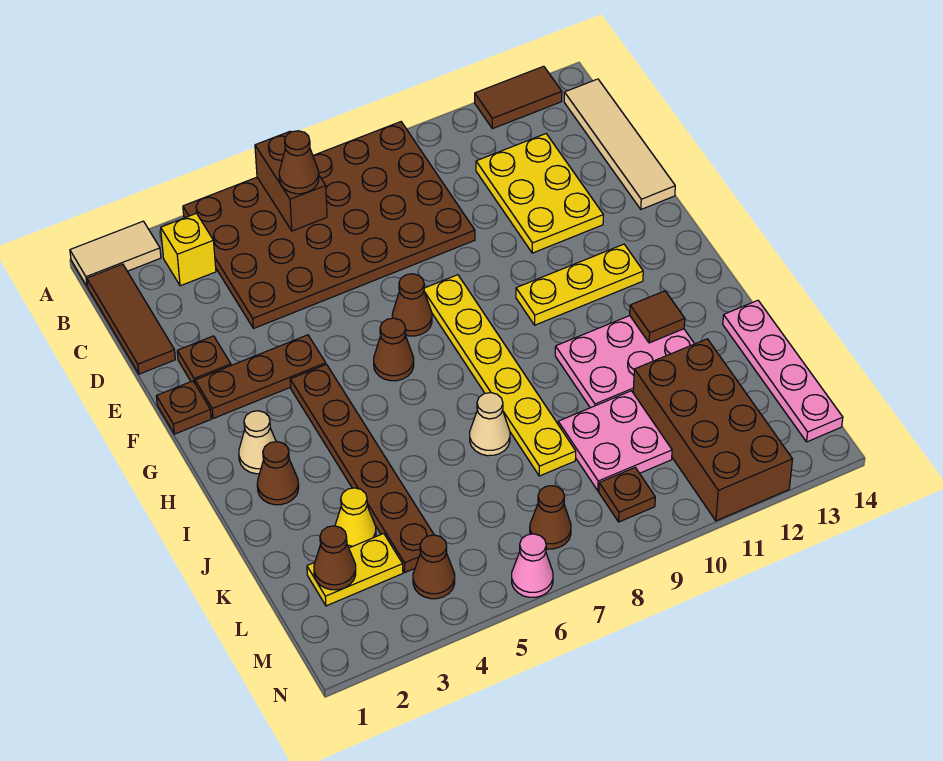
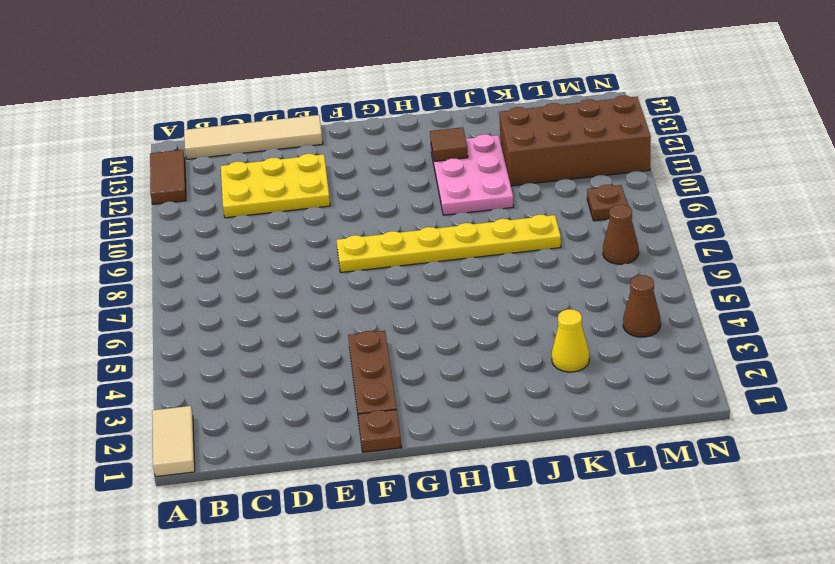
none -> brown 4x6 plate [183,122,475,329]
none -> brown 1x3 tile [87,264,175,374]
none -> yellow 1x1 brick [161,213,216,286]
none -> brown 1x1 plate [177,336,231,383]

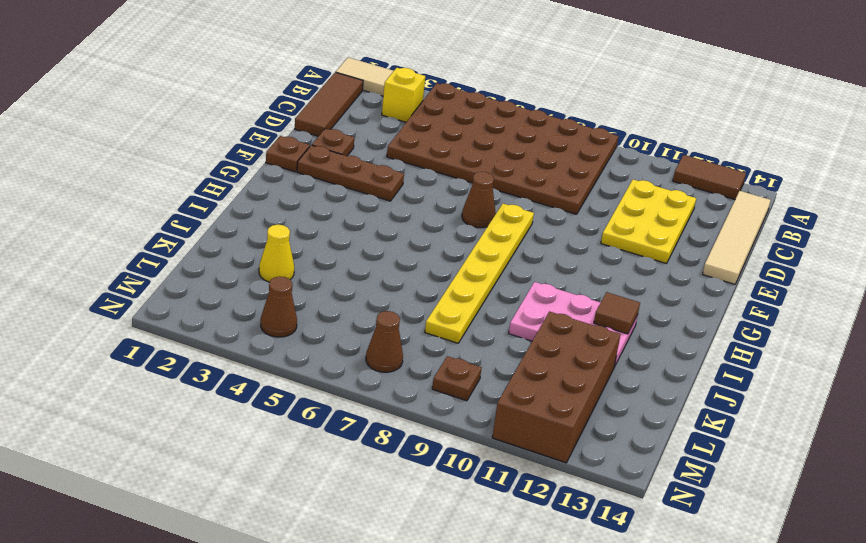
none -> brown 1x6 plate [290,364,434,572]
none -> brown 1x1 cone [374,318,414,381]
none -> yellow 1x3 plate [516,244,643,325]
none -> tan 1x1 cone [239,411,276,474]

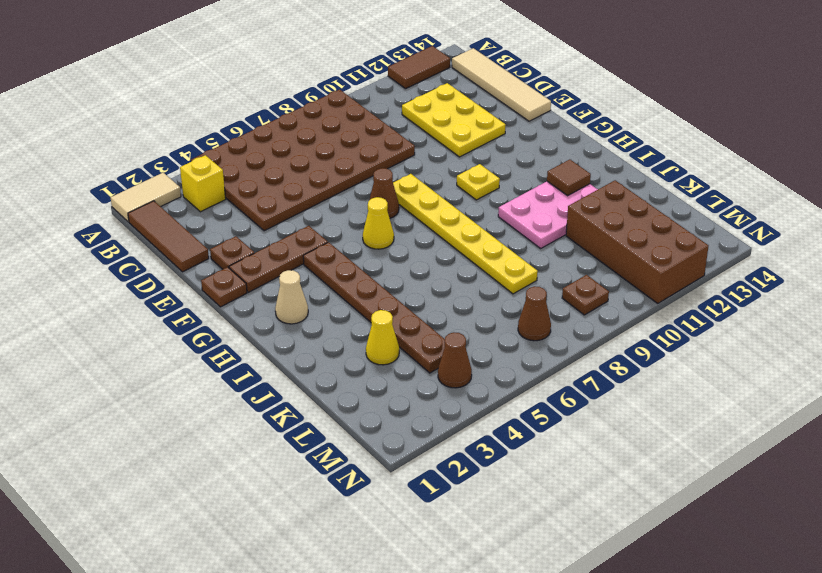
yellow 1x1 cone [363,197,394,249] -> brown 1x1 cone [374,318,414,381]
yellow 1x1 plate [457,164,500,200] -> yellow 1x3 plate [516,244,643,325]
none -> brown 1x1 cone [257,442,299,505]
none -> tan 1x1 cone [470,393,510,456]
none -> pink 1x4 plate [723,300,843,442]
none -> pink 2x2 plate [558,391,672,491]

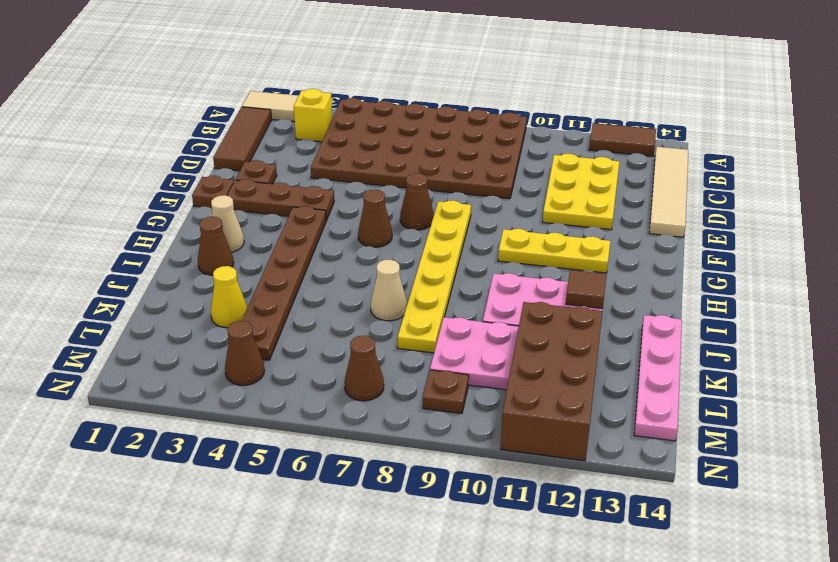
none -> yellow 1x2 plate [307,534,403,606]
none -> pink 1x1 cone [512,534,553,597]
none -> brown 1x2 brick [255,132,327,231]
none -> brown 1x1 cone [314,526,356,590]

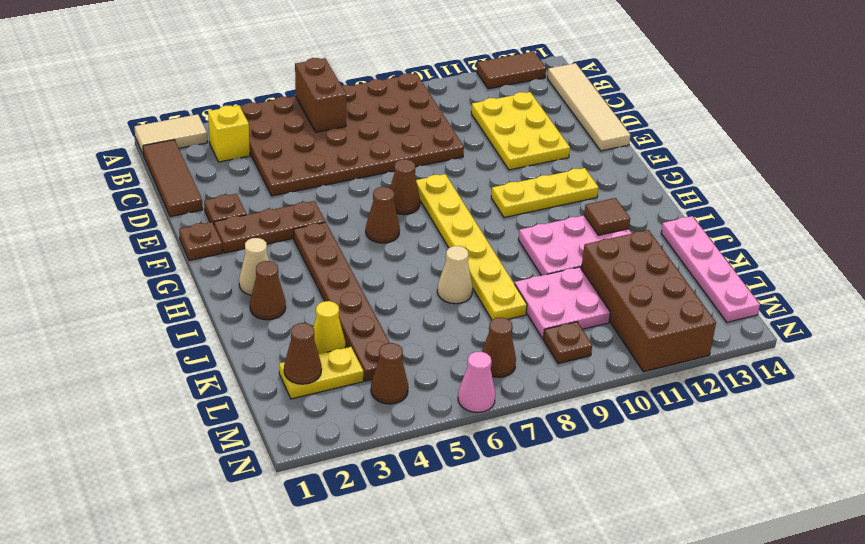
none -> brown 1x1 cone [279,131,319,194]

